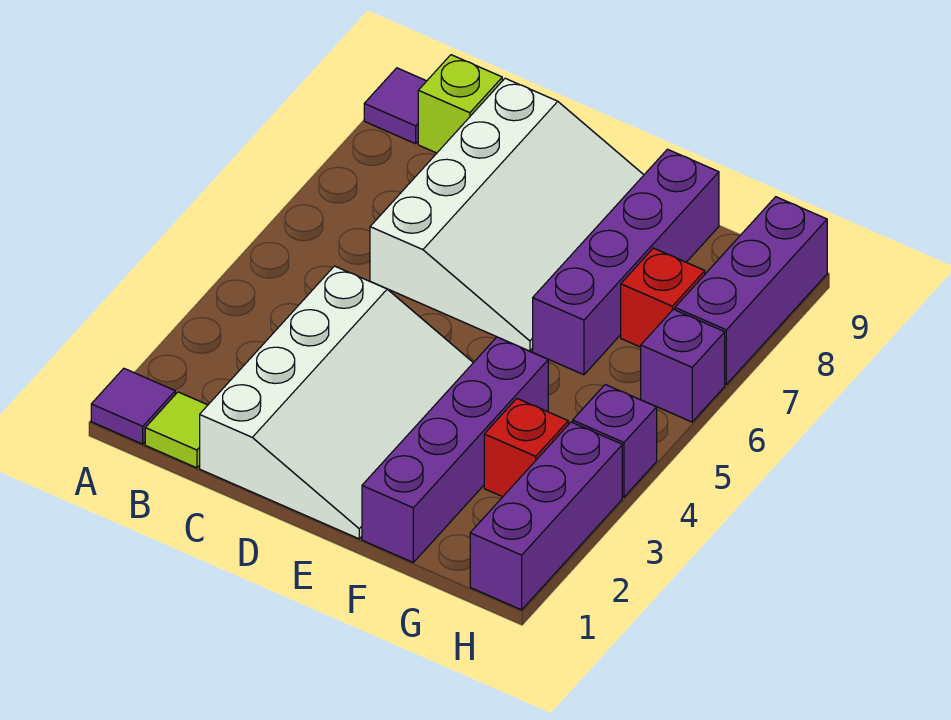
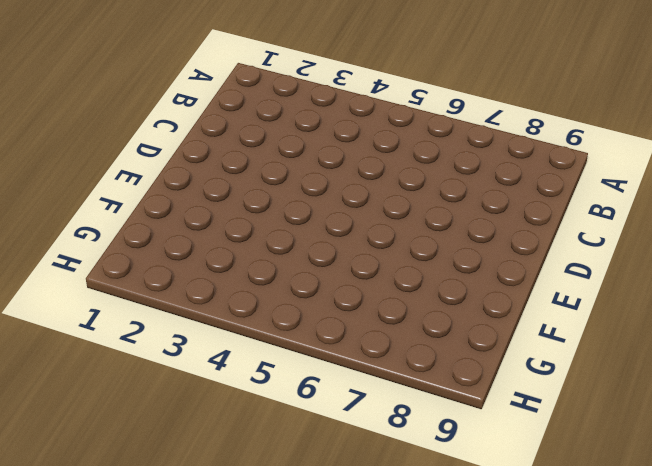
none -> purple 1x1 tile [91,368,175,444]
none -> purple 1x1 tile [364,68,426,144]
none -> lime 1x1 tile [145,392,208,468]

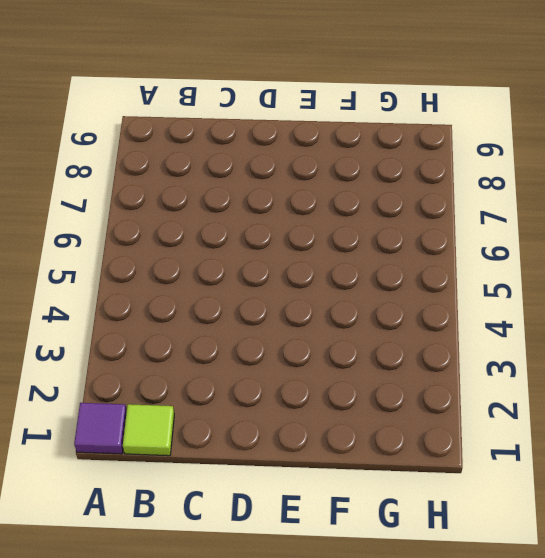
none -> purple 1x1 tile [364,68,426,144]
none -> lime 1x1 brick [418,55,502,153]
none -> white 3x4 slope [200,266,473,539]

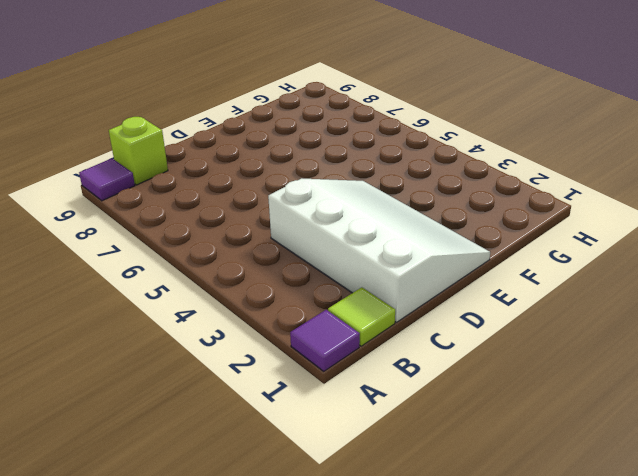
none -> white 3x4 slope [370,78,644,351]
none -> purple 1x4 brick [362,337,548,562]
none -> purple 1x4 brick [533,149,719,375]

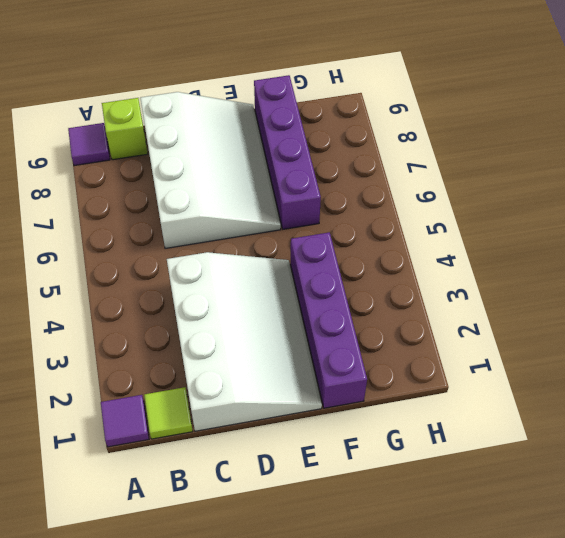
none -> red 1x1 brick [484,399,568,497]
none -> red 1x1 brick [621,248,705,347]
none -> purple 1x3 brick [470,422,622,610]

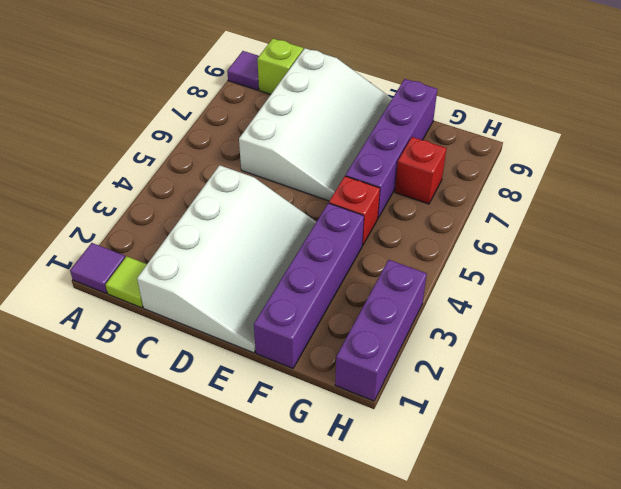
red 1x1 brick [329,176,380,245] -> red 1x1 brick moved to [484,399,568,497]
none -> purple 1x1 brick [573,385,657,497]
none -> purple 1x1 brick [641,309,725,422]
none -> purple 1x3 brick [675,197,827,384]

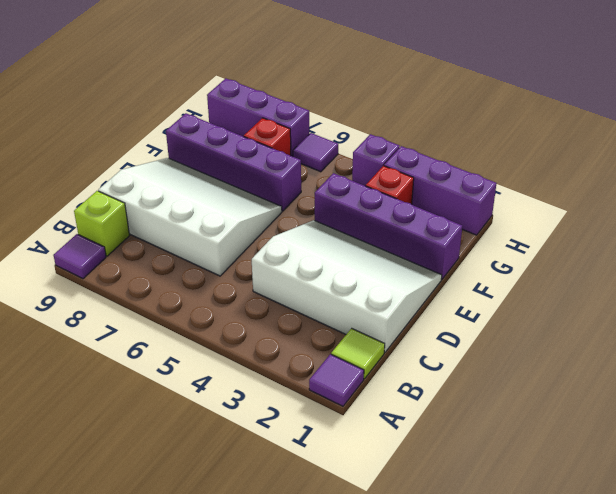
purple 1x1 tile [293,133,338,172] -> purple 1x1 brick [641,309,725,422]

